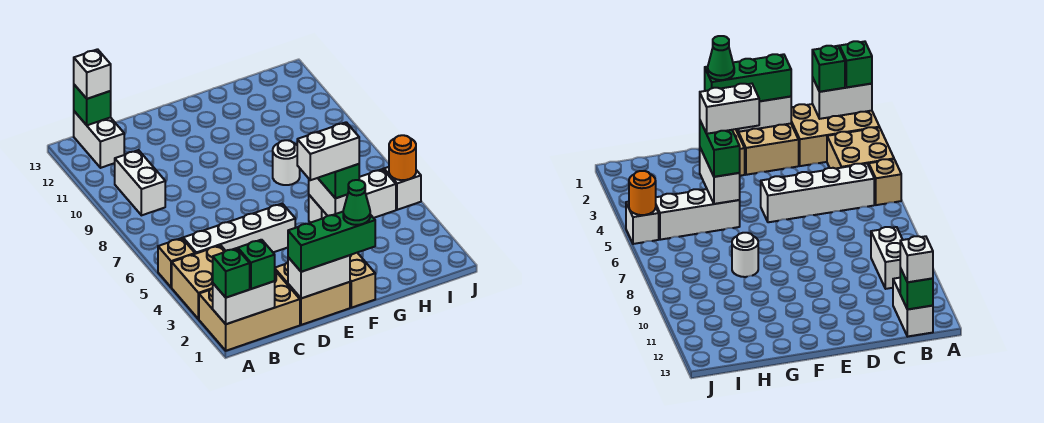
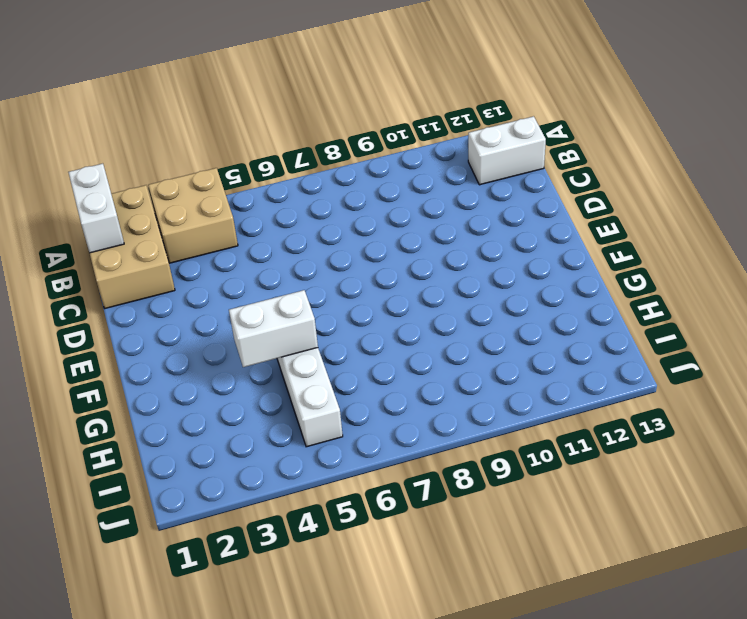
none -> tan 1x1 brick [158,238,195,287]
none -> white 1x4 brick [183,204,295,254]
none -> white 1x2 brick [114,150,165,215]

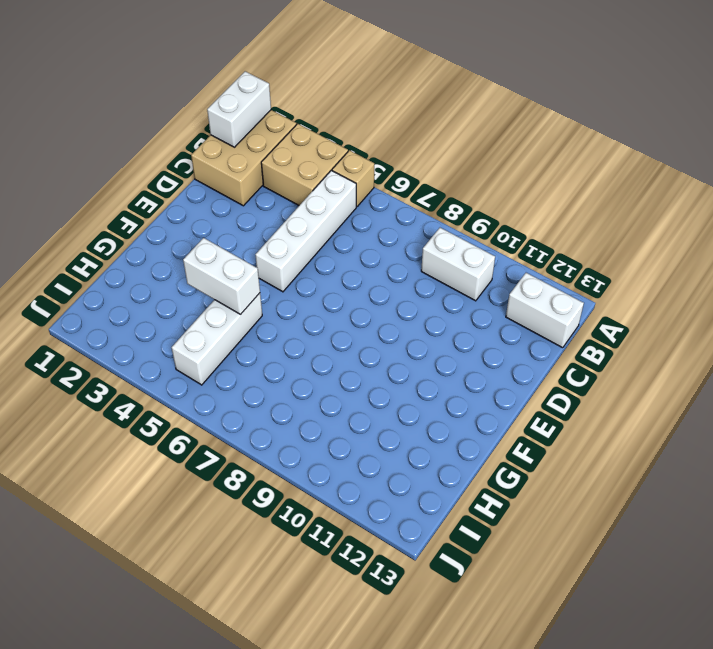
none -> tan 2x2 brick [275,263,350,325]
none -> tan 1x2 brick [350,253,375,308]
none -> white 1x1 round brick [273,140,300,185]

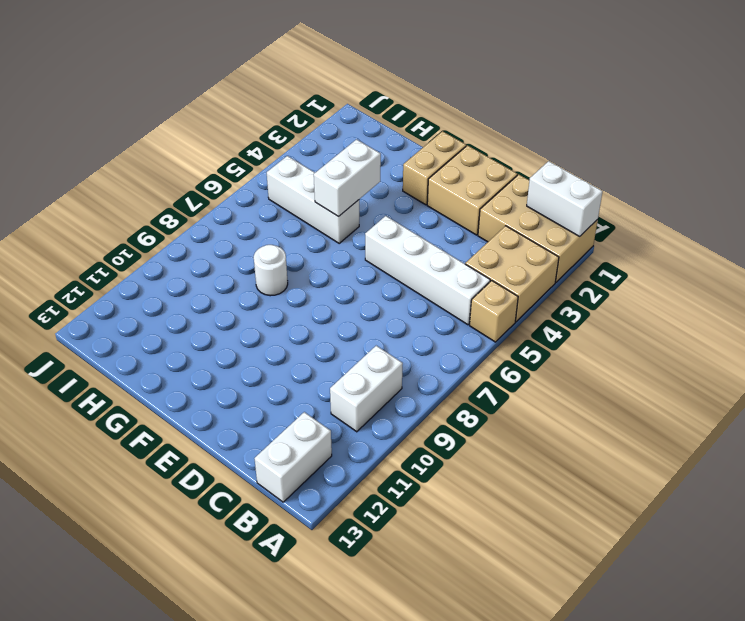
none -> white 1x1 brick [384,167,421,210]
none -> green 1x1 brick [74,85,111,125]
none -> white 1x2 brick [288,255,350,298]

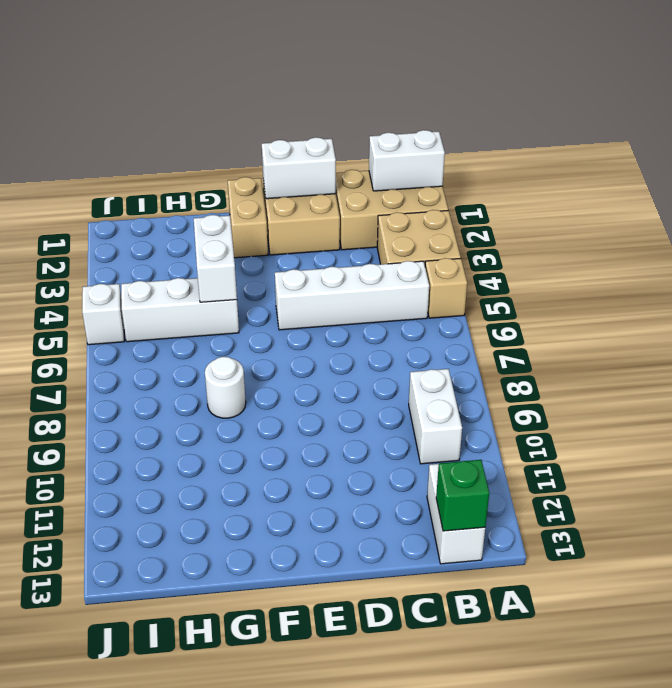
none -> orange 1x1 round brick [389,135,416,180]
none -> green 1x1 brick [213,248,250,298]
none -> green 1x1 brick [238,240,275,289]

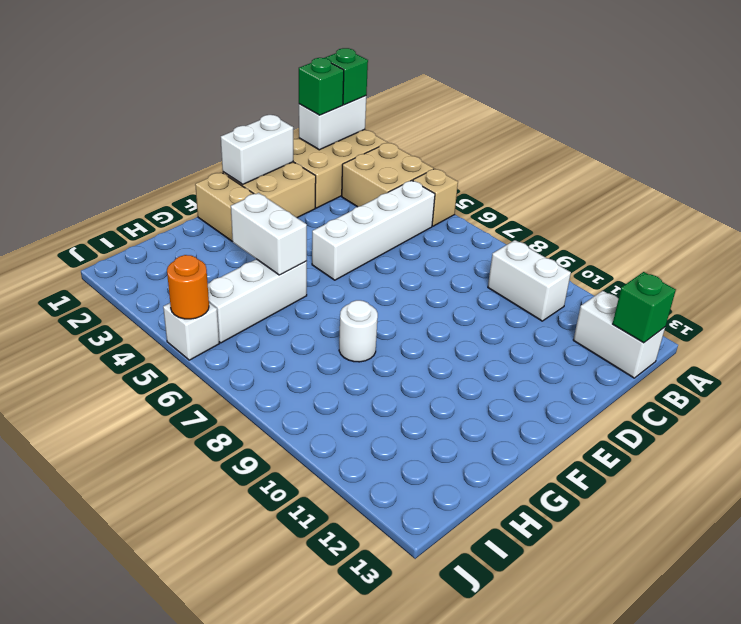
none -> white 1x1 brick [74,49,111,99]
none -> green 1x3 brick [288,212,375,272]
none -> green 1x2 brick [318,164,359,198]

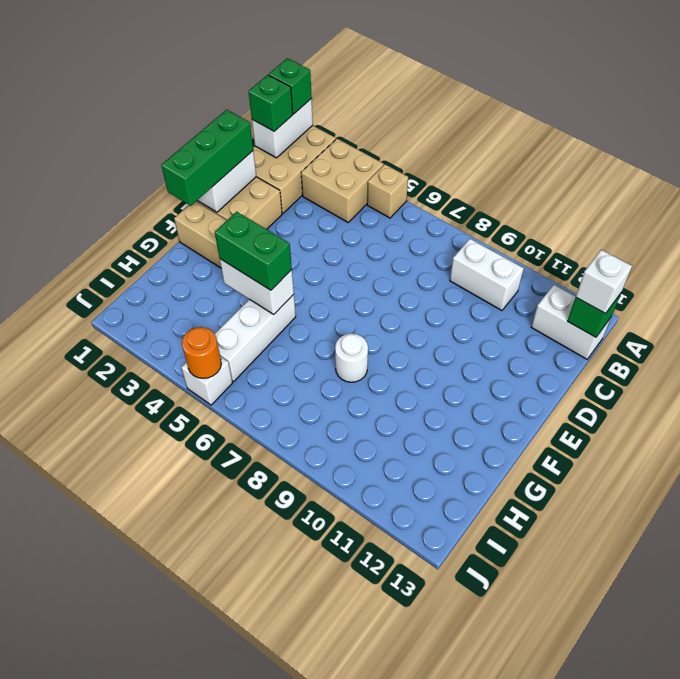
none -> white 1x4 brick [183,204,295,254]
none -> green 1x1 cone [343,180,370,225]
none -> white 1x2 brick [297,122,359,180]

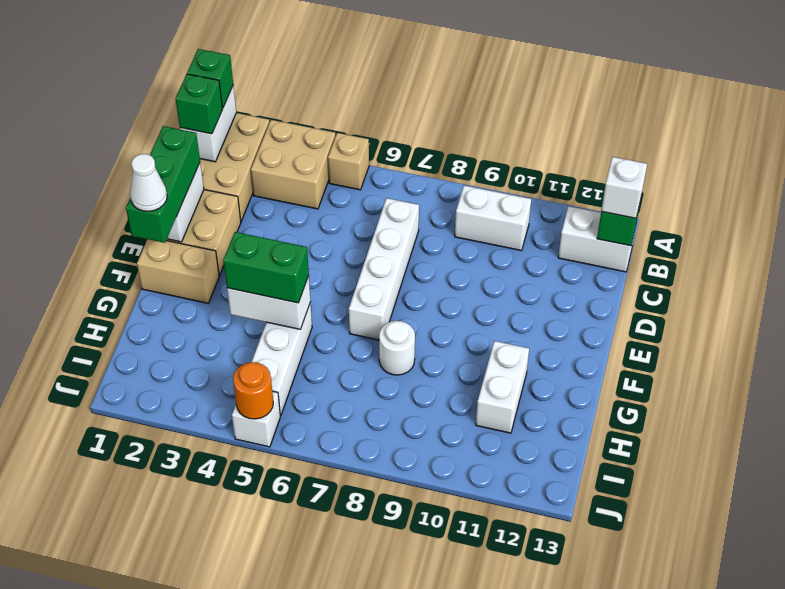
white 1x4 brick [349,198,419,340] -> white 1x4 brick moved to [183,204,295,254]
white 1x1 cone [130,154,167,211] -> green 1x1 cone [343,180,370,225]
white 1x2 brick [476,341,529,433] -> white 1x2 brick moved to [297,122,359,180]

